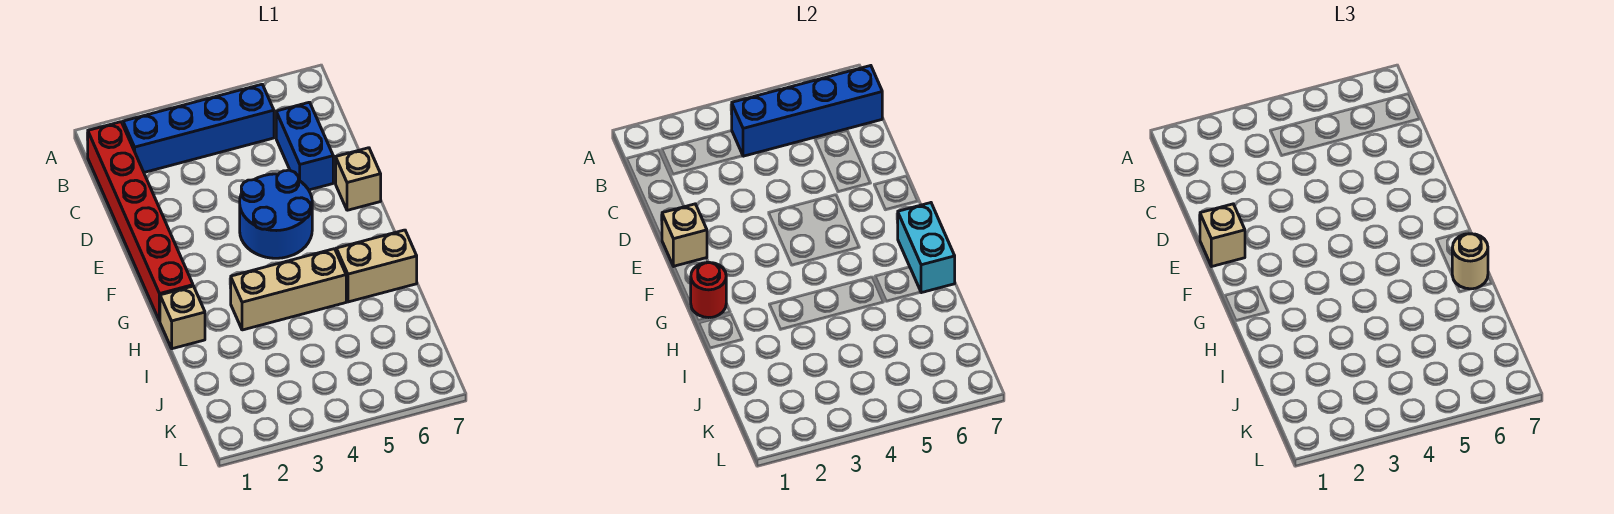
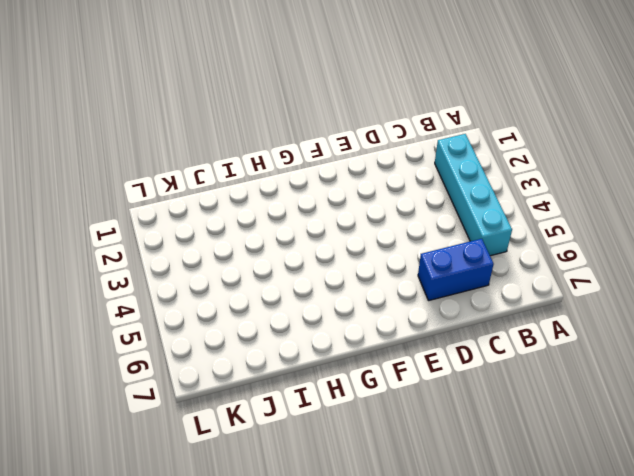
cyan 1x4 brick [435,134,512,256] -> blue 1x4 brick [123,84,274,172]
none -> red 1x6 brick [88,122,193,321]
none -> blue 2x2 round brick [240,170,312,258]
none -> tan 1x1 brick [336,148,381,210]

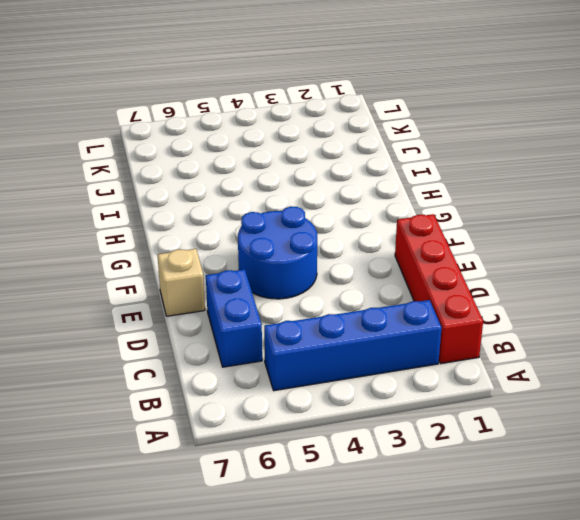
red 1x4 brick [395,214,483,364] -> red 1x6 brick [88,122,193,321]
none -> tan 1x1 brick [160,286,205,349]
none -> tan 1x3 brick [231,249,346,330]
none -> tan 1x2 brick [336,230,417,302]

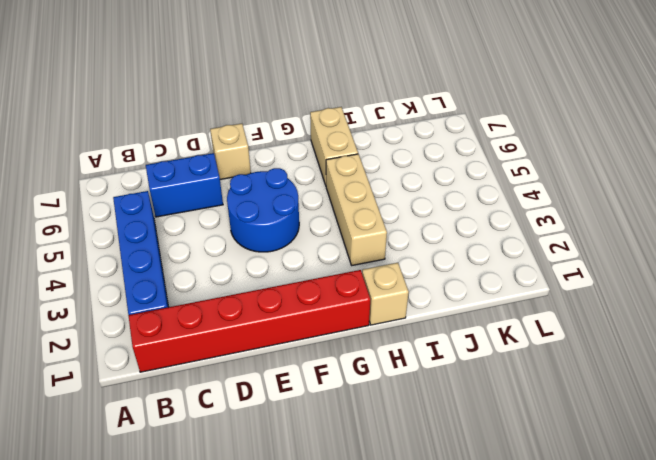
none -> blue 1x4 brick [732,66,882,156]
none -> tan 1x1 brick [662,204,707,266]
none -> red 1x1 round brick [691,262,726,318]

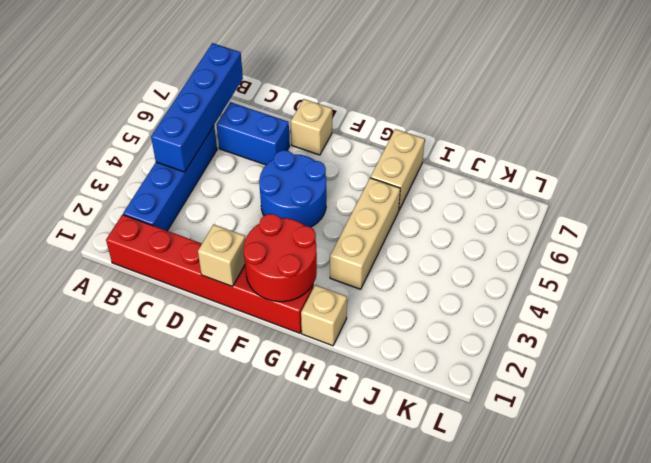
red 2x2 round brick [244,214,317,302] -> red 1x1 round brick [691,262,726,318]
none -> cyan 1x2 brick [898,203,955,293]
none -> tan 1x1 brick [1200,204,1245,266]
none -> tan 1x1 round brick [1452,234,1488,289]

